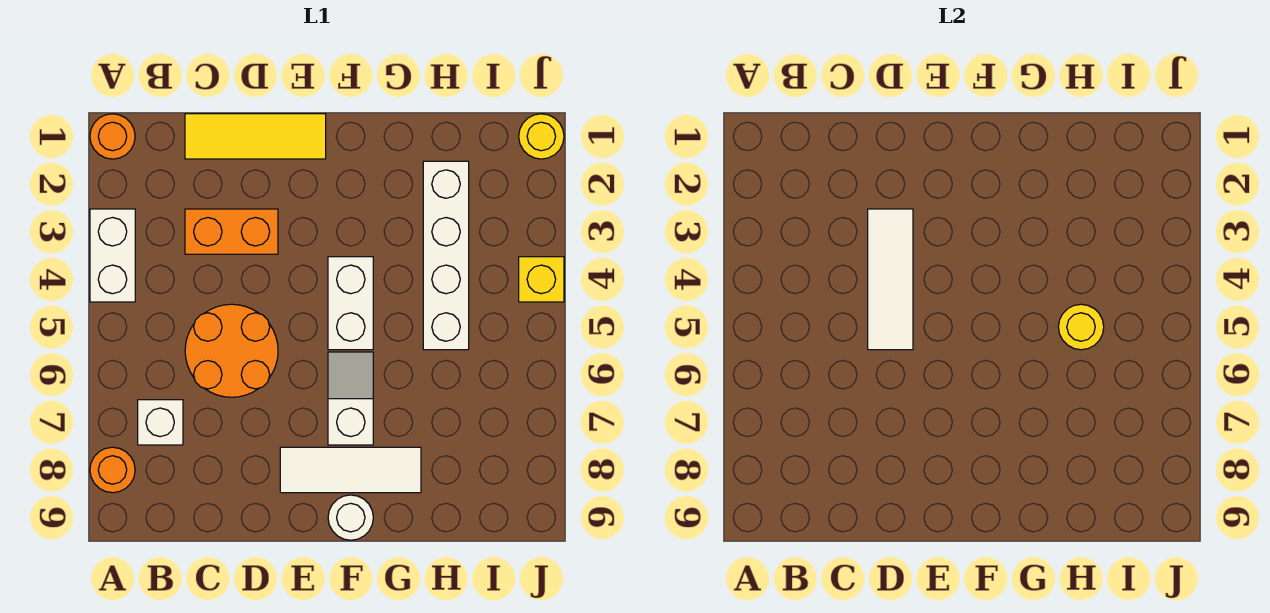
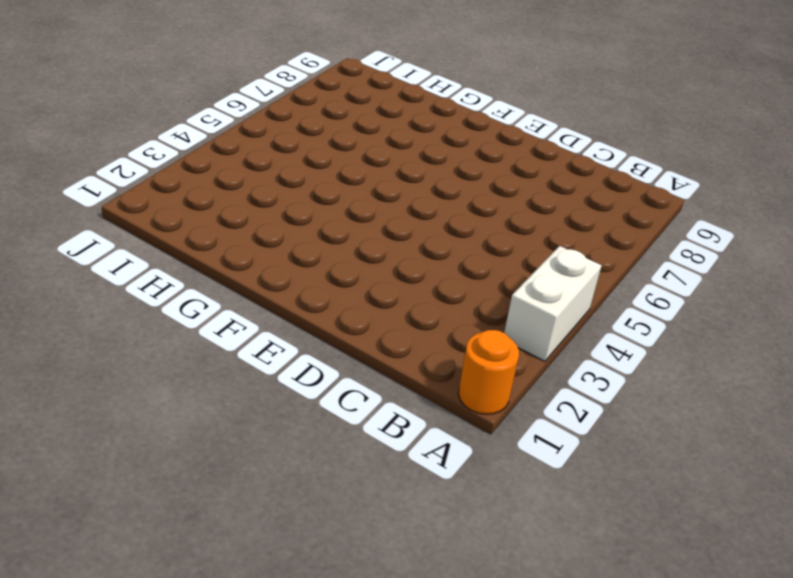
none -> orange 1x1 round brick [90,447,135,493]
none -> white 1x1 brick [138,400,183,445]
none -> yellow 1x3 tile [185,114,326,159]

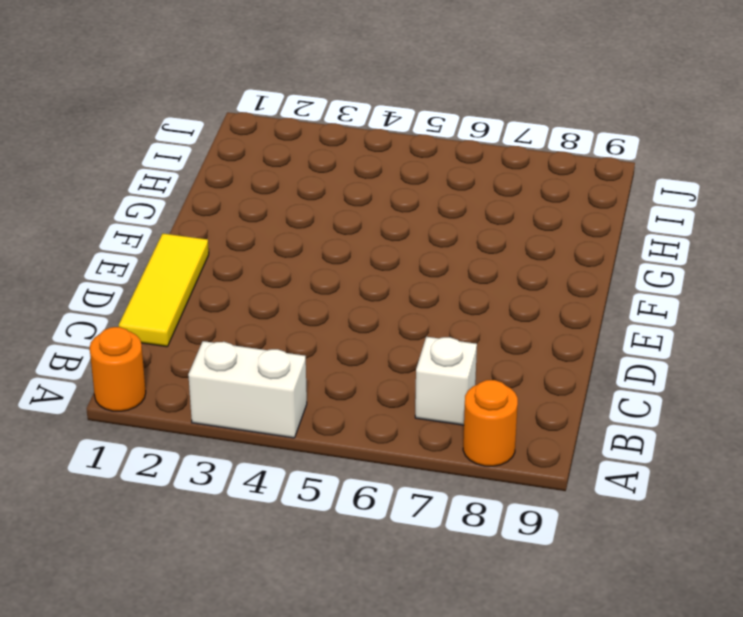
none -> orange 1x2 brick [185,209,278,254]
none -> orange 2x2 round brick [185,304,278,397]
none -> white 1x3 tile [280,447,421,493]

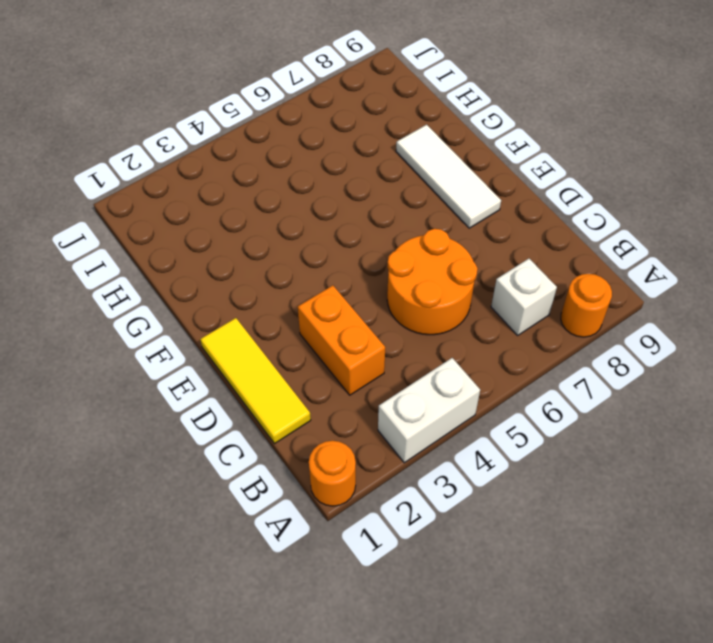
none -> white 1x2 brick [328,257,373,350]
none -> white 1x2 slope [328,352,373,445]
none -> white 1x1 round brick [328,495,373,540]

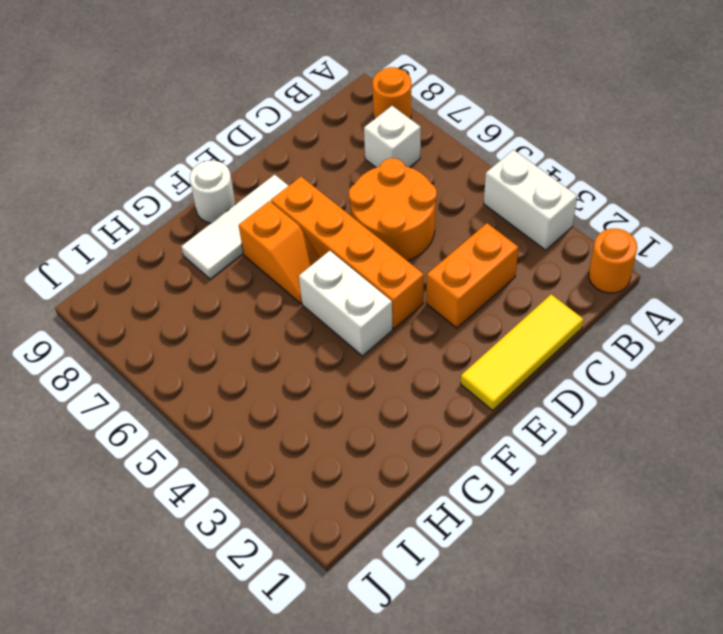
orange 1x4 brick [271,177,424,329] -> none
orange 1x2 slope [239,201,320,304] -> white 1x2 slope [328,352,373,445]
none -> white 1x4 brick [423,161,469,350]
none -> yellow 1x1 round brick [519,114,564,159]
none -> yellow 1x1 brick [519,257,564,302]

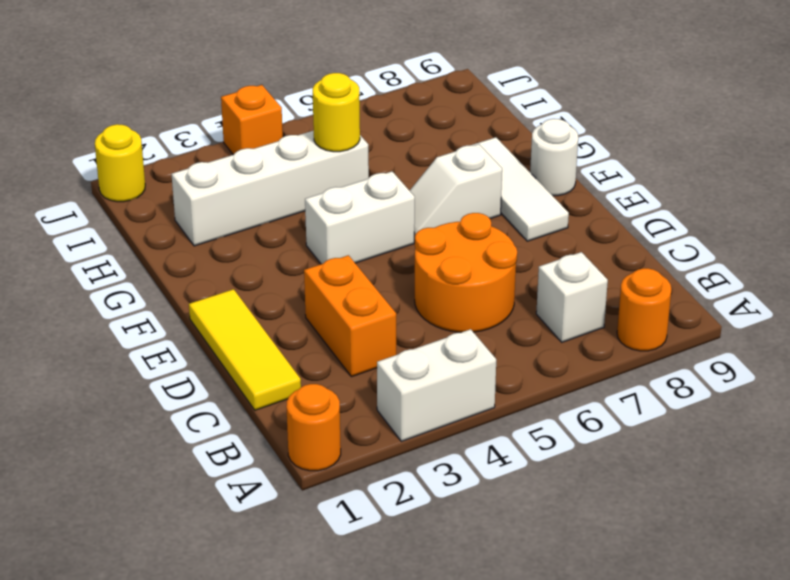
orange 1x1 brick [221,85,283,155] -> yellow 1x1 brick [519,257,564,302]
none -> white 1x3 tile [868,209,913,350]

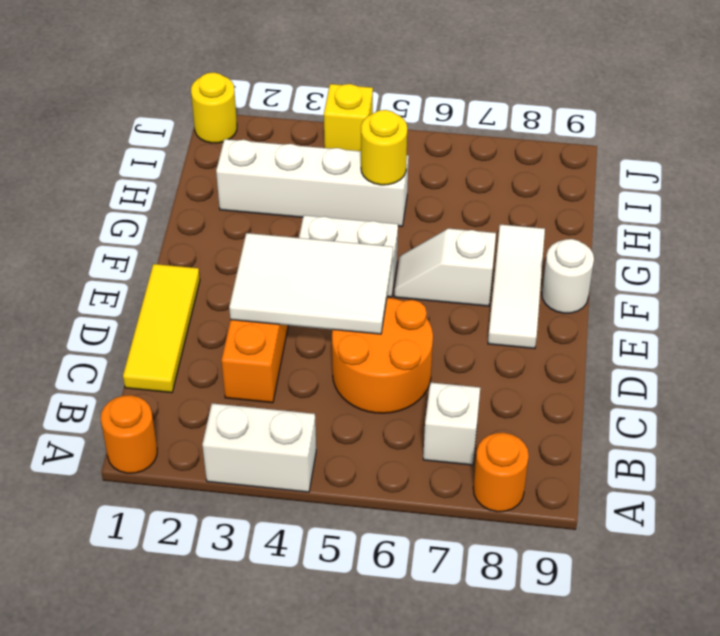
white 2x3 tile [229,233,393,334] -> white 1x3 tile [868,209,913,350]

